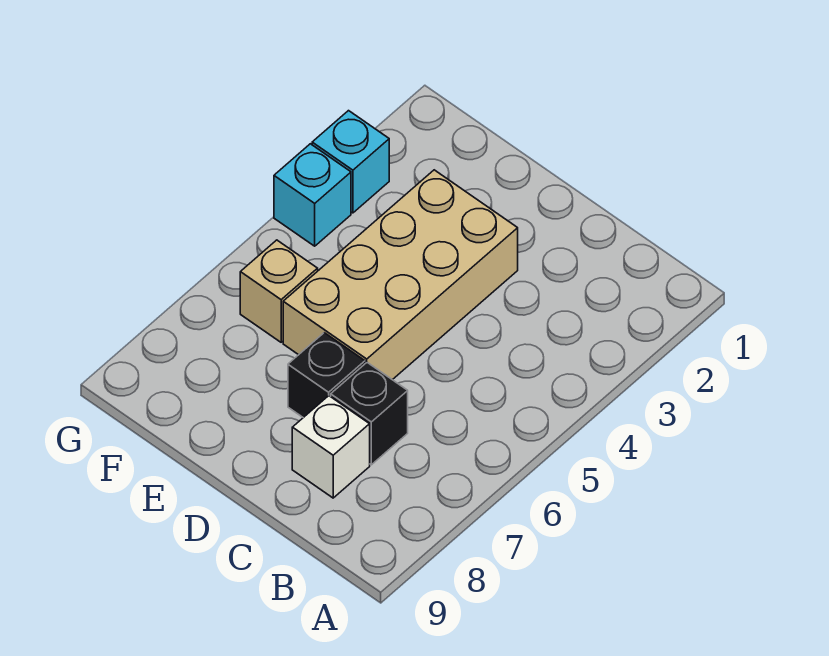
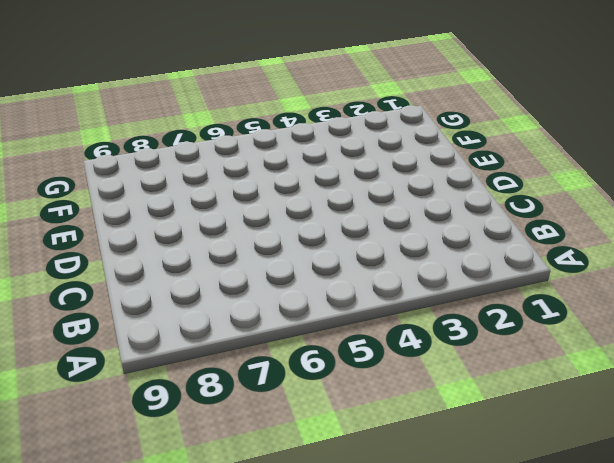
none -> black 1x1 brick [331,363,408,465]
none -> white 1x1 brick [292,396,370,498]

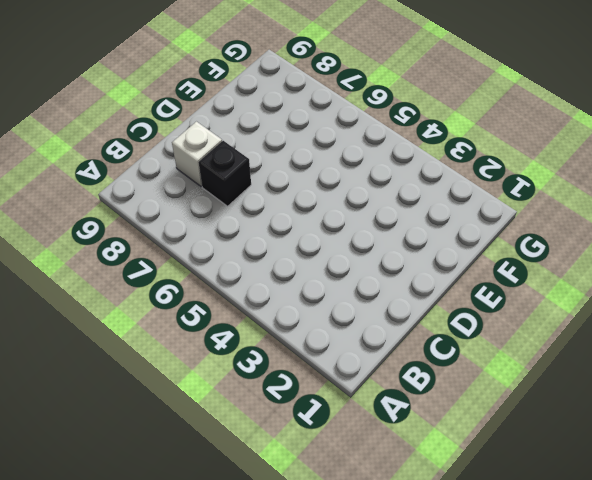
none -> tan 2x4 brick [283,170,518,380]
none -> black 1x1 brick [288,333,365,418]

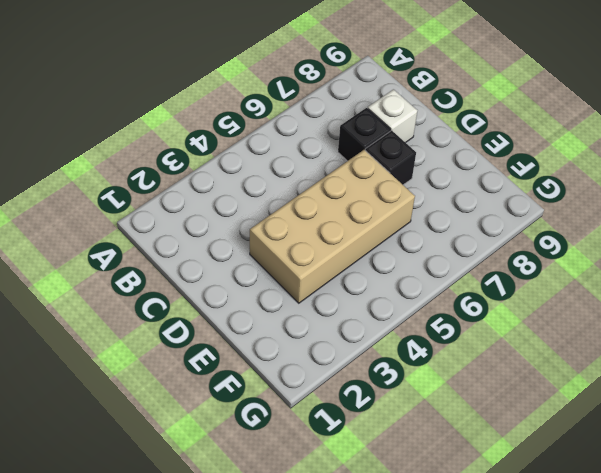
none -> tan 1x1 brick [240,240,318,342]
none -> cyan 1x1 brick [312,111,389,213]

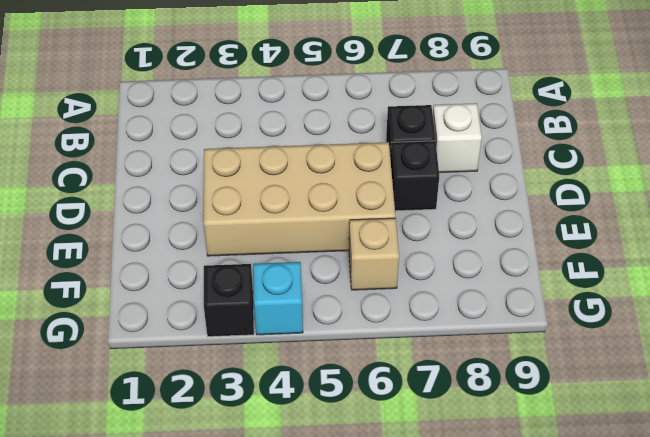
black 1x1 brick [204,264,254,337] -> cyan 1x1 brick [312,111,389,213]

